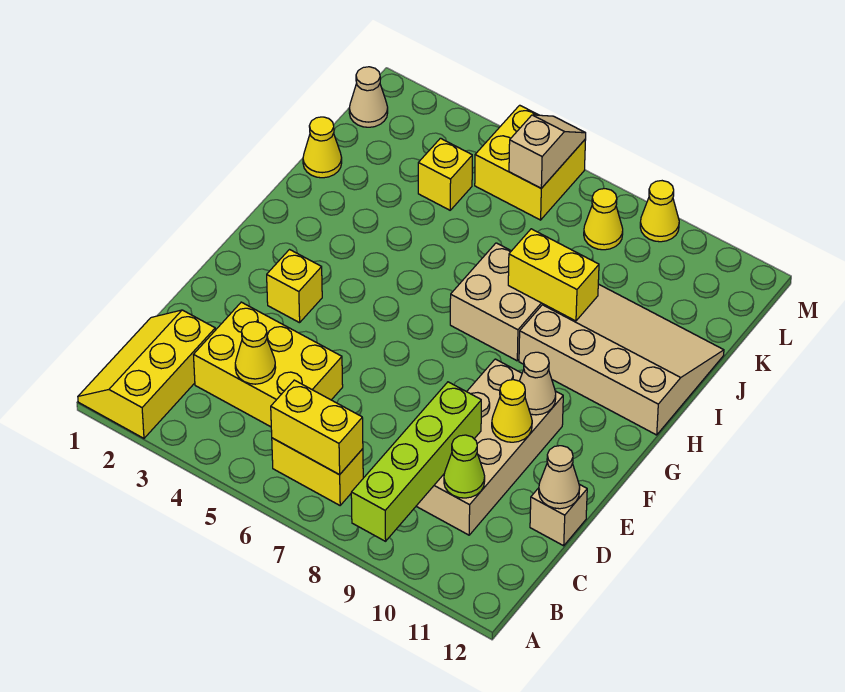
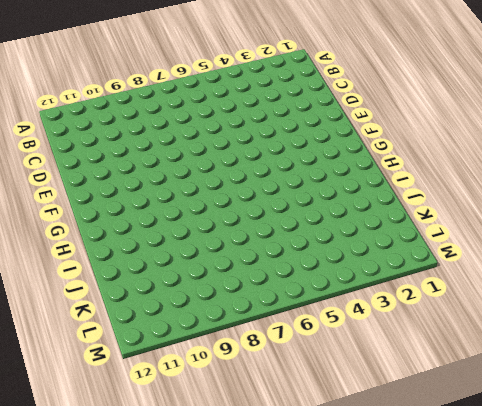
none -> yellow 2x3 slope [78,310,215,438]
none -> yellow 1x2 brick [272,438,363,505]
none -> yellow 2x3 brick [194,302,343,427]

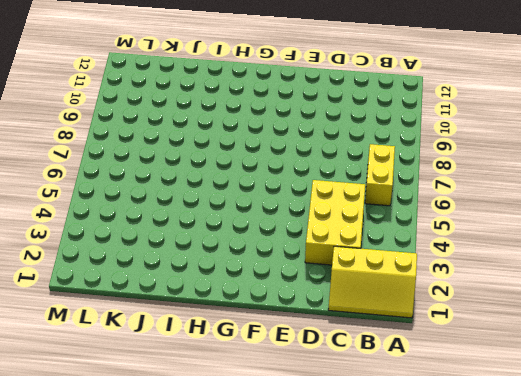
none -> tan 2x4 brick [416,359,563,535]
none -> tan 1x1 brick [530,484,587,546]
none -> yellow 1x1 brick [267,250,322,323]

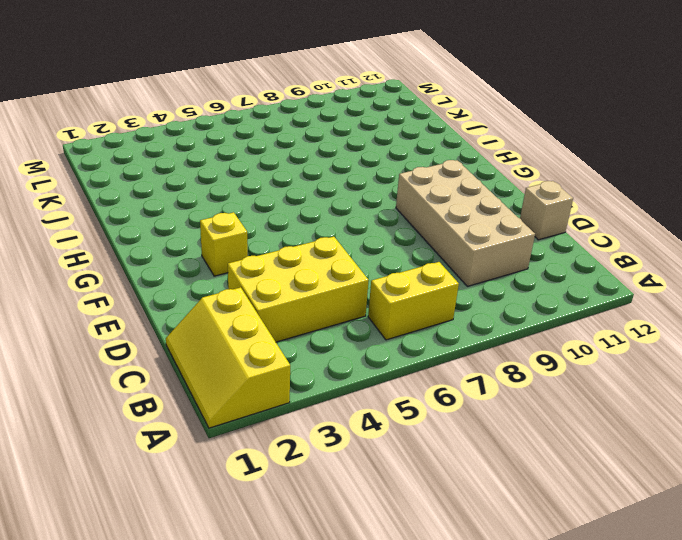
none -> tan 2x2 brick [450,243,543,361]
none -> tan 3x4 slope [519,284,724,435]
none -> yellow 1x1 cone [303,117,342,178]

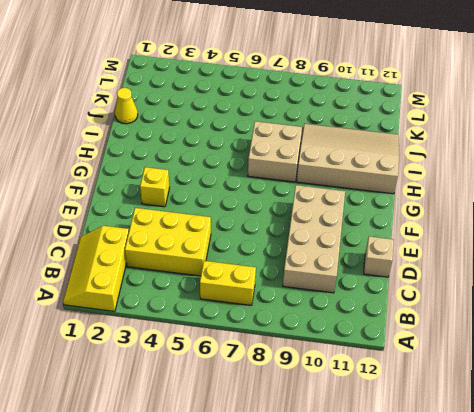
none -> yellow 1x1 brick [418,138,472,210]
none -> tan 1x1 cone [349,67,388,127]
none -> yellow 2x2 brick [475,105,586,220]

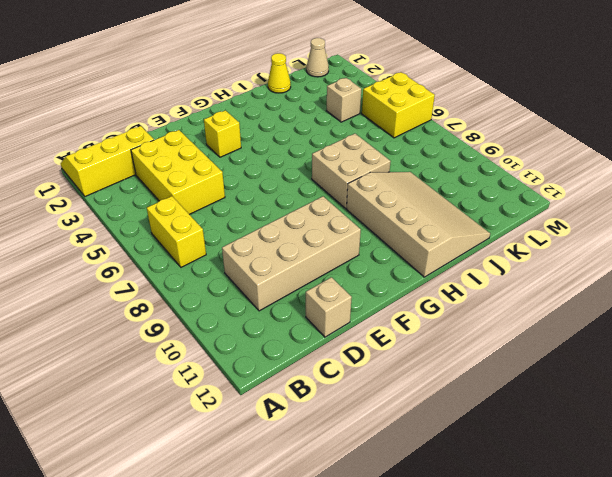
tan 1x1 brick [326,78,361,122] -> yellow 1x1 brick [418,138,472,210]
none -> yellow 1x1 cone [584,189,623,250]
none -> yellow 1x1 cone [640,181,679,242]
none -> lime 1x4 brick [351,382,481,541]

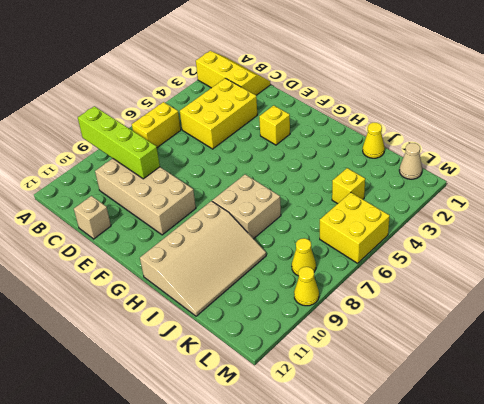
none -> yellow 1x2 brick [271,380,363,475]
none -> yellow 1x1 cone [235,322,276,384]
none -> lime 1x1 cone [444,435,485,498]

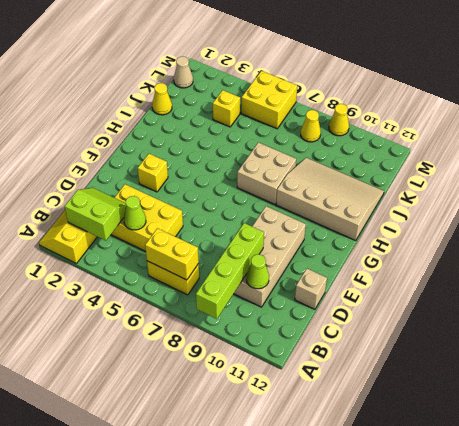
lime 2x2 slope [65,188,126,241] -> none
lime 1x1 cone [124,196,146,230] -> yellow 1x1 cone [235,322,276,384]
none -> tan 1x1 cone [539,446,580,509]
none -> yellow 1x1 cone [492,380,532,442]
none -> tan 1x1 cone [520,352,556,415]

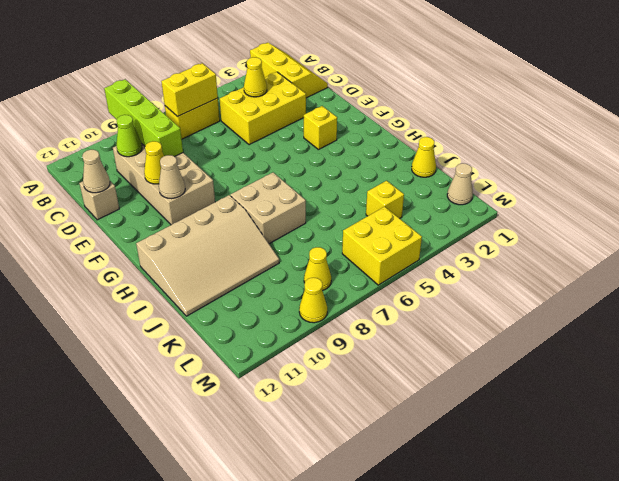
none -> yellow 1x2 brick [508,229,599,321]
none -> tan 1x2 slope [509,115,586,188]

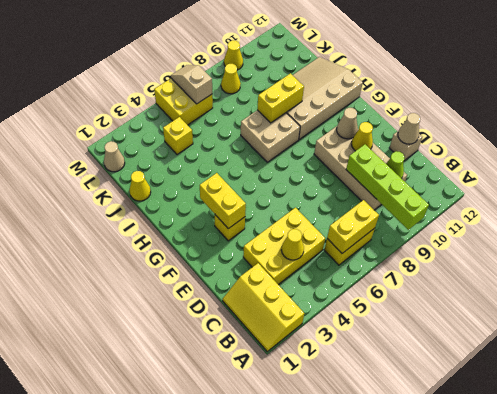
yellow 1x2 brick [200,173,246,229] -> none

